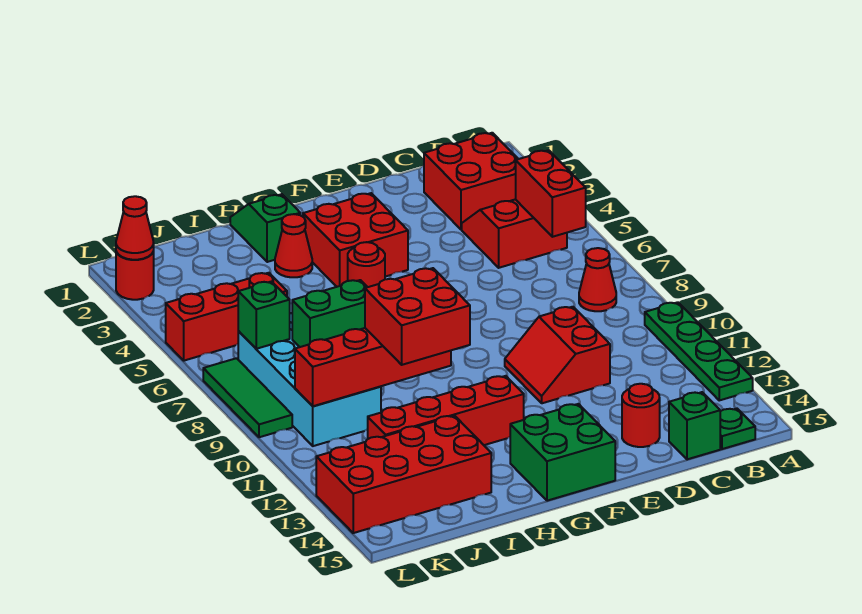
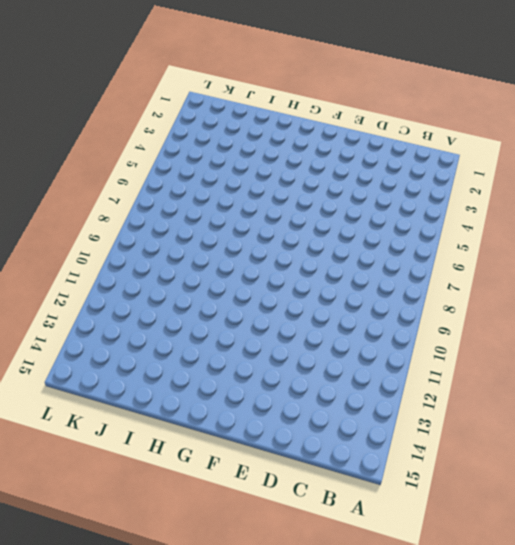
none -> green 1x4 plate [645,302,753,400]
none -> red 2x2 brick [424,133,518,229]
none -> red 2x2 slope [462,199,567,268]

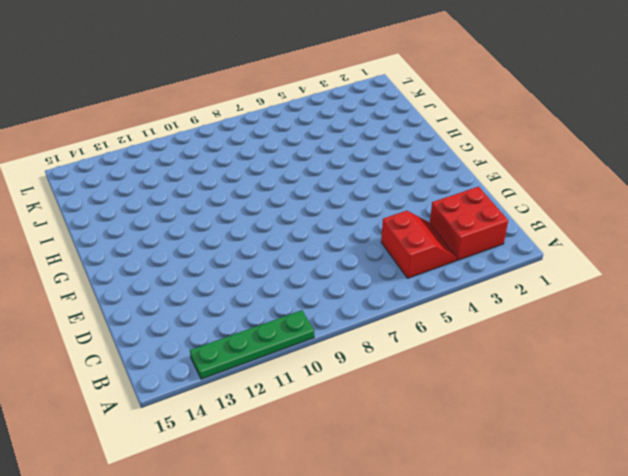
none -> red 1x1 cone [579,248,616,311]
none -> green 1x1 plate [720,409,755,449]
none -> green 1x1 brick [669,392,720,459]

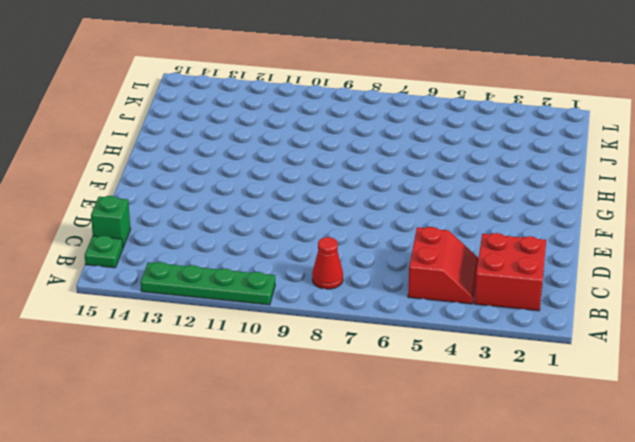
none -> red 2x2 slope [505,307,610,403]
none -> red 1x1 round brick [622,384,660,447]
none -> red 2x2 brick [303,193,408,287]

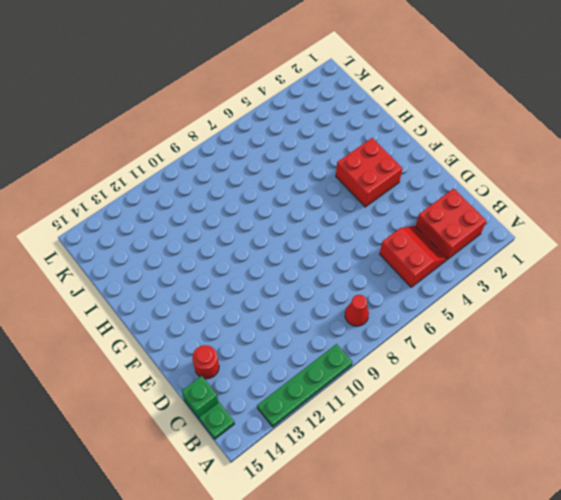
none -> red 2x2 slope [505,307,610,403]
none -> green 2x2 brick [510,404,615,501]
none -> red 1x1 round brick [348,242,385,287]

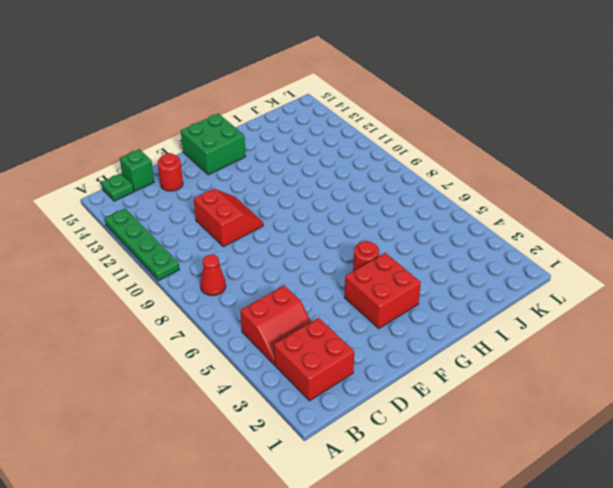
none -> red 1x4 brick [368,376,524,445]
none -> green 1x2 slope [230,194,300,262]
none -> red 1x1 cone [275,214,312,277]

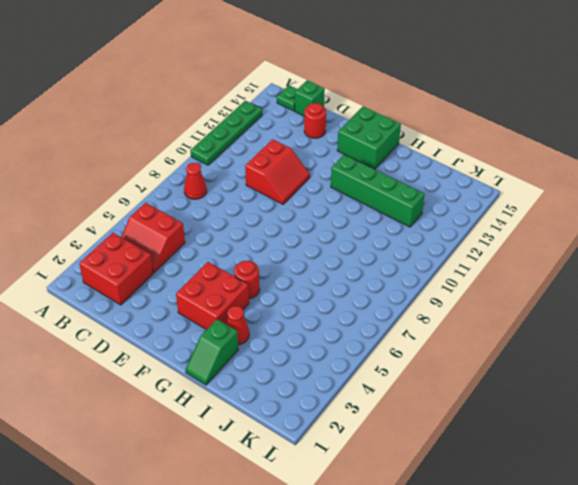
green 1x4 brick [331,155,425,227] -> red 1x4 brick [368,376,524,445]
none -> red 2x4 brick [316,416,491,533]
none -> red 1x3 brick [166,273,287,361]
none -> cyan 2x4 brick [238,313,381,446]

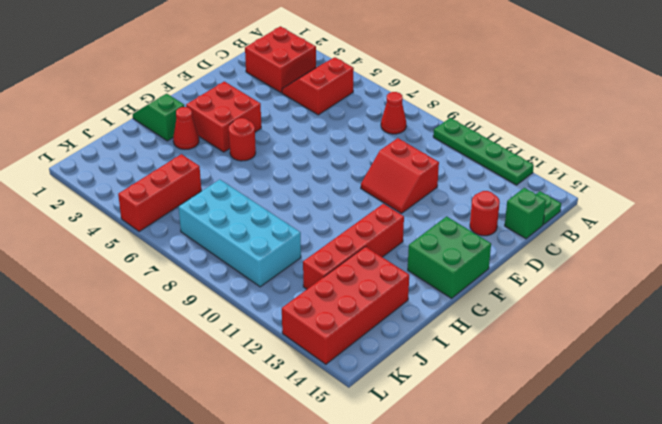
none -> red 1x1 round brick [116,252,154,300]
none -> green 1x3 tile [203,358,292,437]
none -> red 1x2 brick [516,150,586,237]

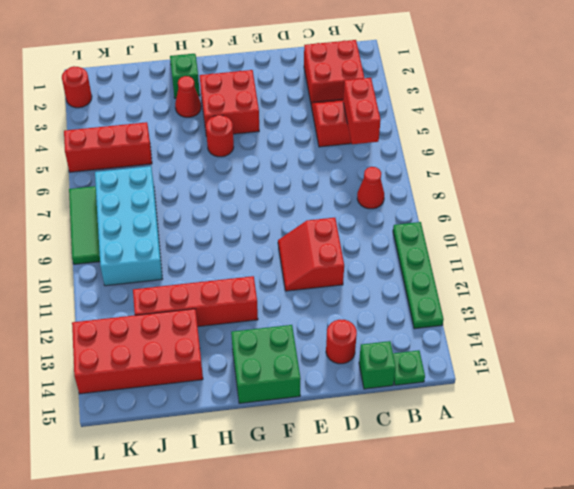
none -> red 1x4 brick [295,328,451,406]
none -> green 1x2 brick [292,280,367,347]
none -> green 1x1 brick [238,282,290,349]

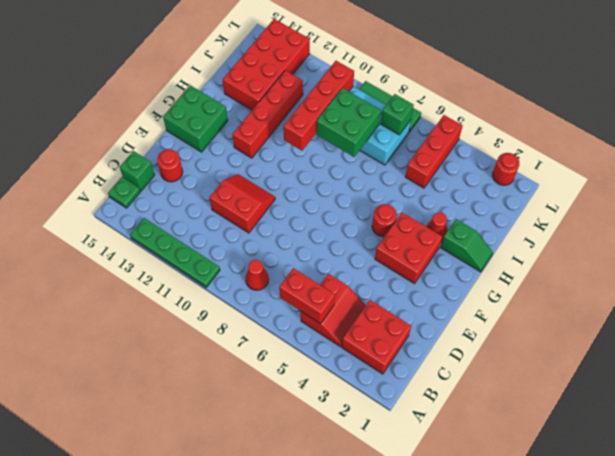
green 2x2 brick [316,88,381,157] -> green 1x2 brick [292,280,367,347]
none -> red 1x1 cone [116,196,154,260]
none -> red 2x2 brick [365,268,470,365]

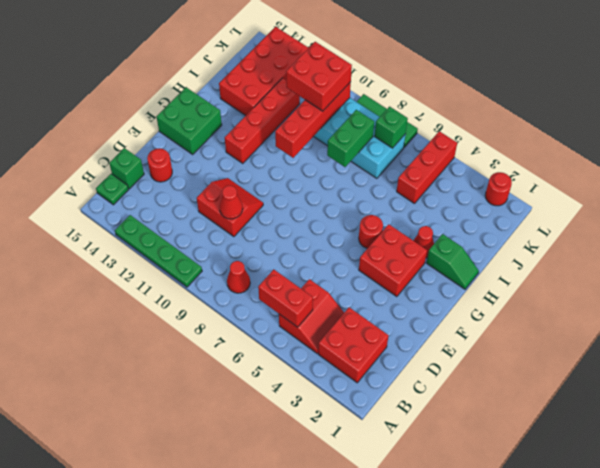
red 1x1 cone [219,186,243,219] -> red 1x1 cone moved to [116,196,154,260]
red 2x2 brick [286,42,352,111] -> red 2x2 brick moved to [365,268,470,365]

